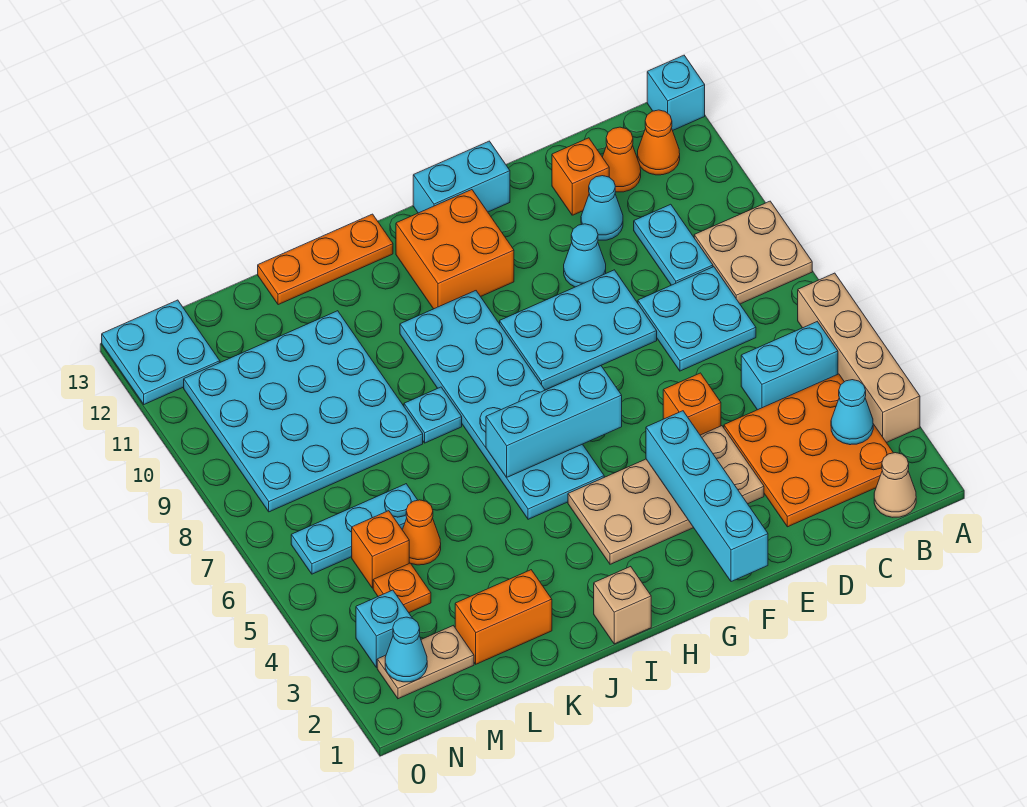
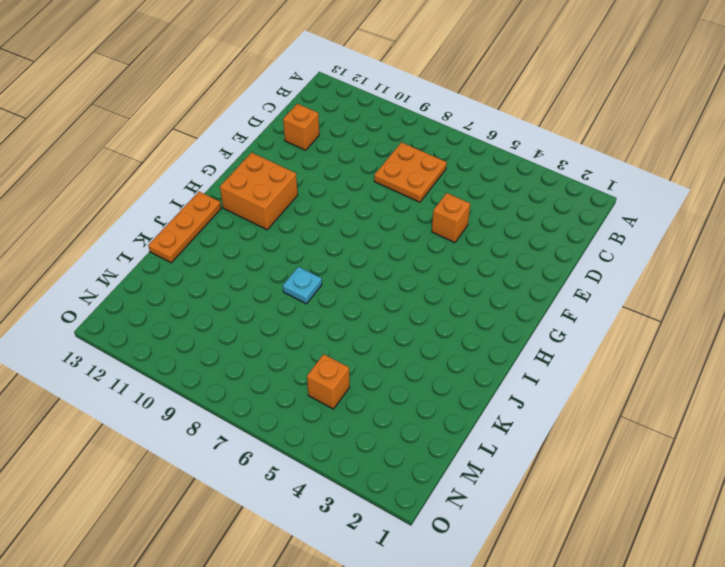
orange 2x2 plate [374,142,447,202] -> cyan 2x2 plate [638,267,756,371]
none -> tan 1x4 brick [798,273,920,443]
none -> tan 2x2 plate [694,201,812,304]
none -> cyan 1x1 brick [647,55,705,131]
none -> tan 1x1 cone [874,453,916,517]

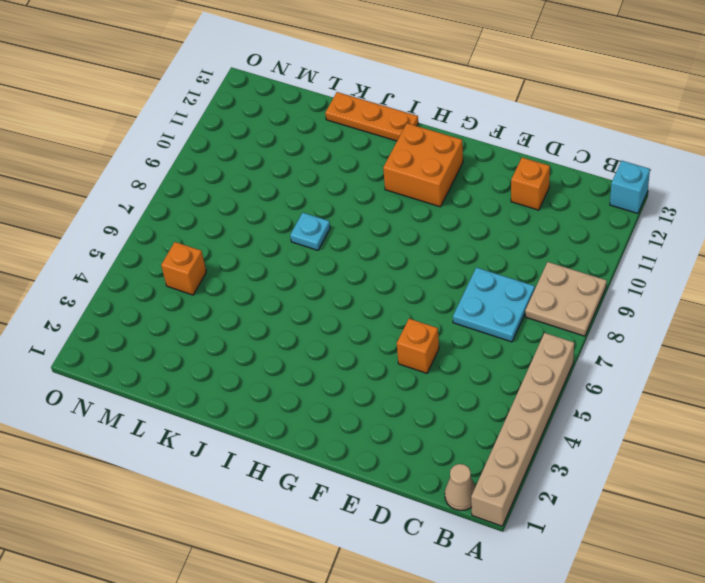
tan 1x6 brick [471,333,574,526] -> tan 1x4 brick [798,273,920,443]
none -> orange 3x3 plate [724,374,893,527]
none -> cyan 1x2 brick [741,322,838,410]
none -> orange 1x1 cone [638,110,680,175]
none -> cyan 1x2 plate [634,204,713,285]

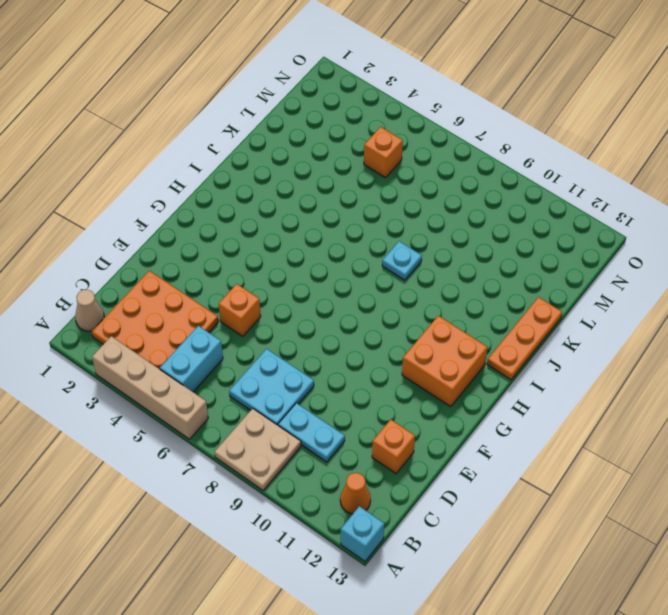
none -> orange 1x1 cone [603,127,641,192]
none -> cyan 1x1 cone [581,176,623,240]
none -> tan 2x4 plate [568,426,764,564]
none -> cyan 2x3 plate [500,270,657,390]

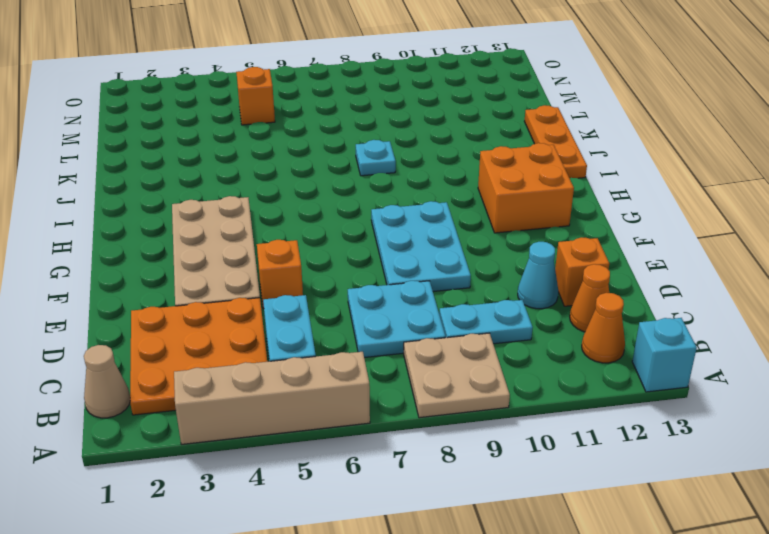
none -> cyan 1x1 cone [564,224,606,287]
none -> cyan 1x2 brick [413,141,510,213]
none -> cyan 2x6 plate [400,291,604,519]
none -> tan 1x1 brick [594,566,651,644]

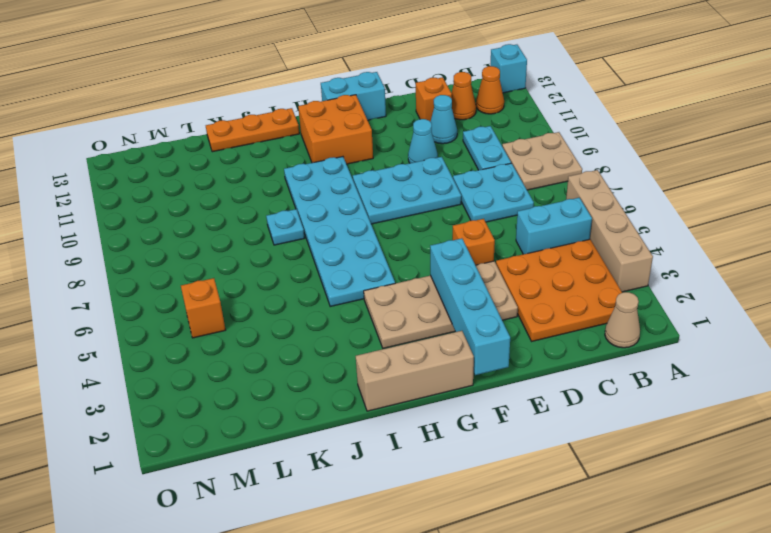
tan 1x3 brick [356,331,474,411] -> tan 1x1 brick [594,566,651,644]
none -> orange 1x2 brick [455,570,552,664]
none -> cyan 4x4 plate [184,311,423,512]
none -> orange 1x1 cone [403,500,441,565]
none -> cyan 1x3 plate [291,484,417,574]

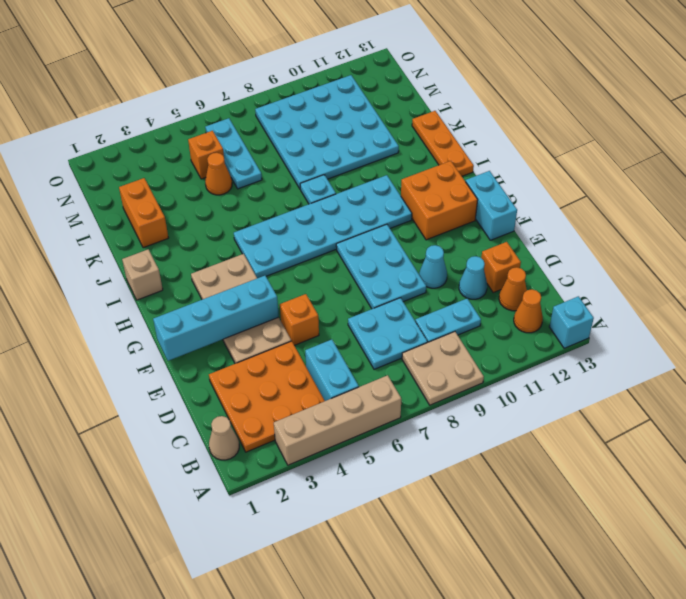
none -> tan 1x2 plate [377,626,474,699]
none -> orange 1x1 plate [373,563,431,613]
none -> cyan 1x1 brick [356,590,412,668]
none -> cyan 2x2 plate [102,300,220,404]

